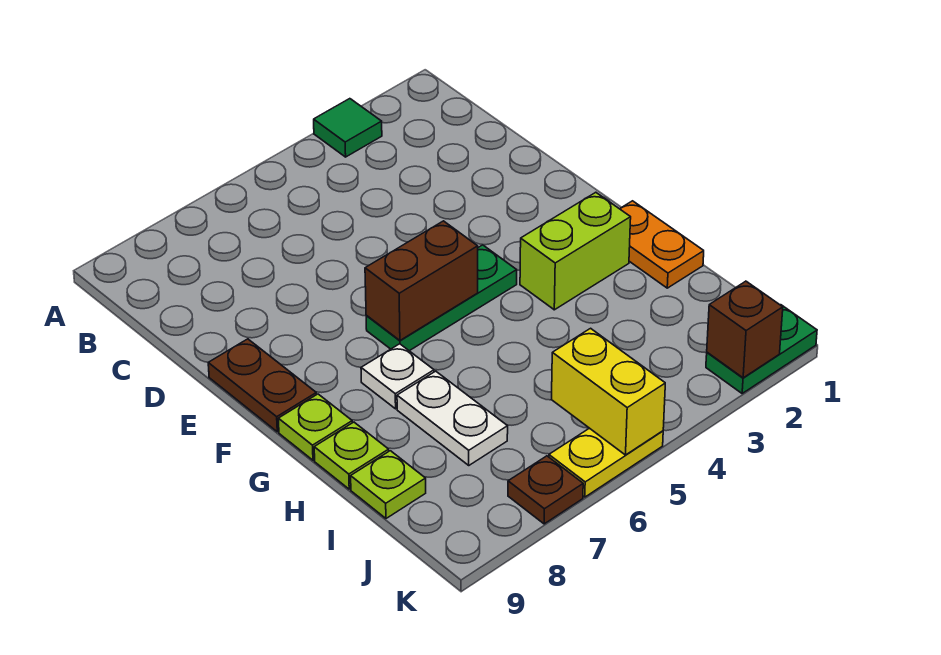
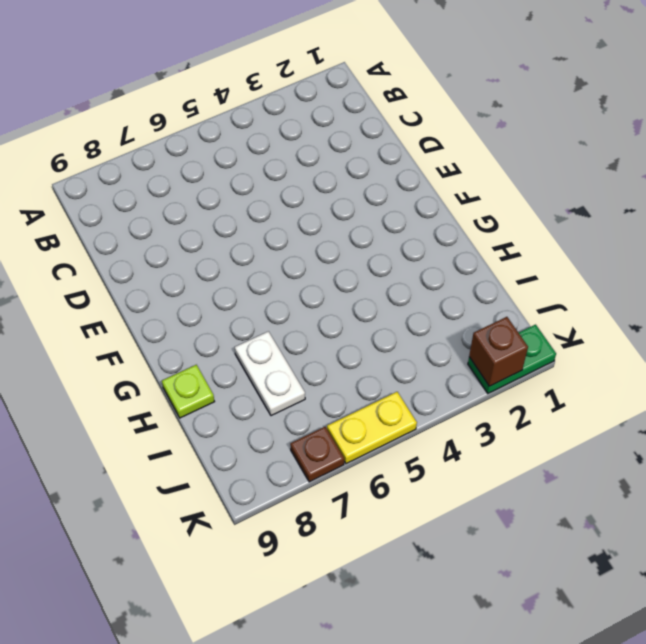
none -> green 1x1 tile [314,99,382,157]
none -> brown 1x2 plate [208,339,316,432]
none -> green 1x3 plate [366,245,517,351]

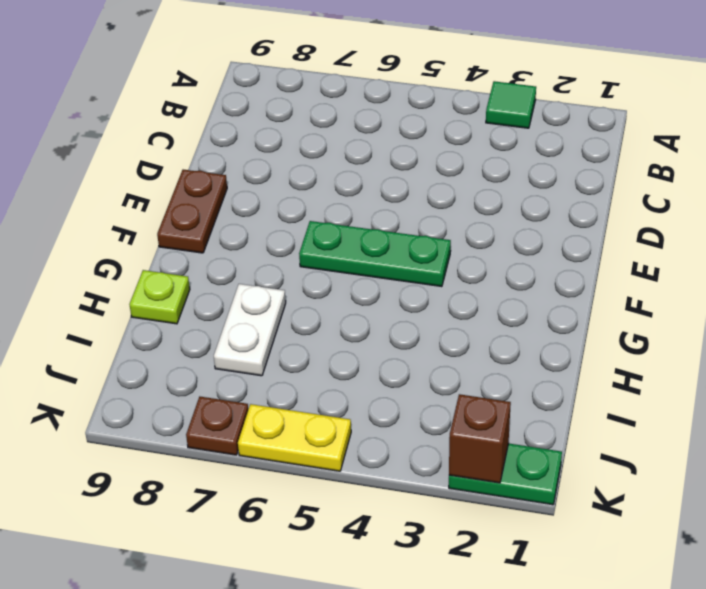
none -> orange 1x2 plate [620,201,704,288]
none -> lime 1x2 brick [520,192,631,310]
none -> white 1x1 plate [361,344,434,409]

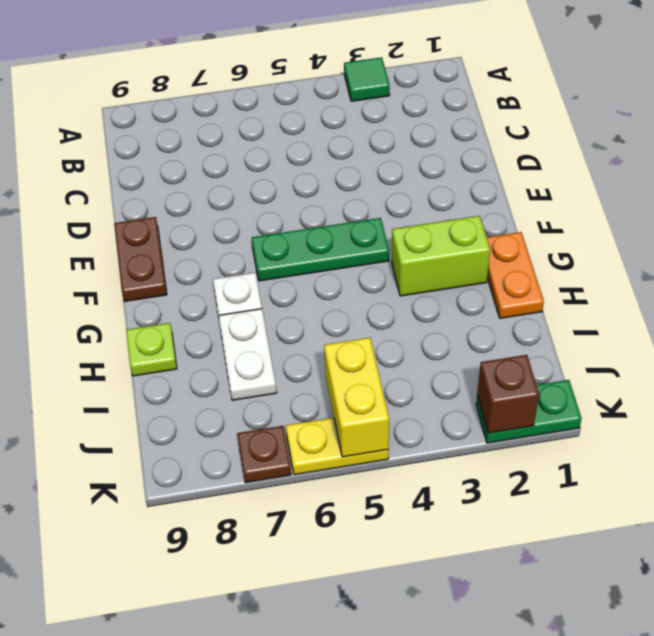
none -> lime 1x1 plate [278,394,352,460]
none -> lime 1x1 plate [351,451,426,518]
none -> brown 1x2 brick [365,221,478,340]

